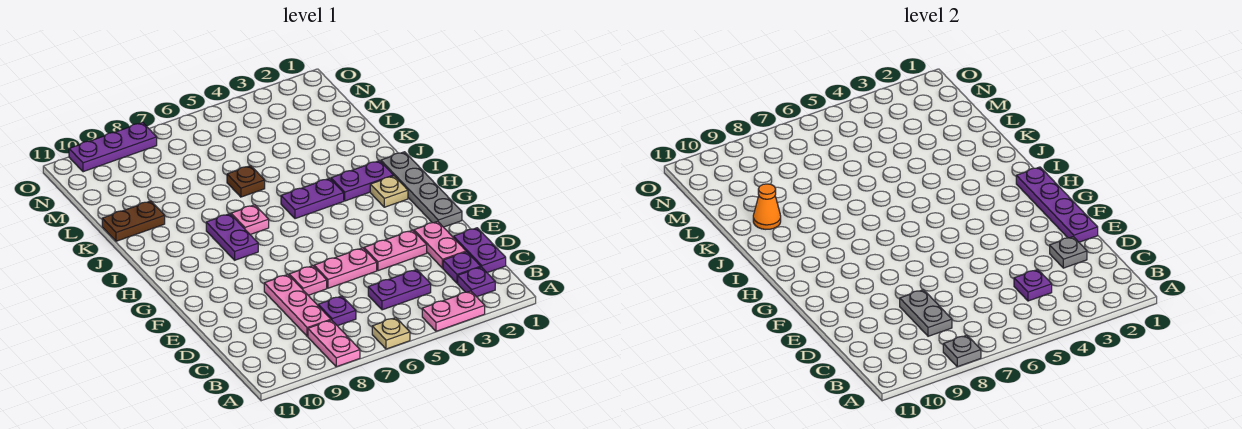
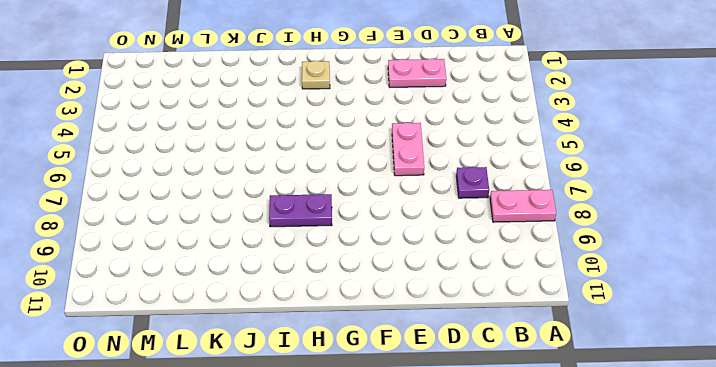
none -> pink 1x2 plate [422,291,485,331]
none -> tan 1x1 plate [372,318,410,349]
none -> purple 1x1 plate [458,267,495,297]

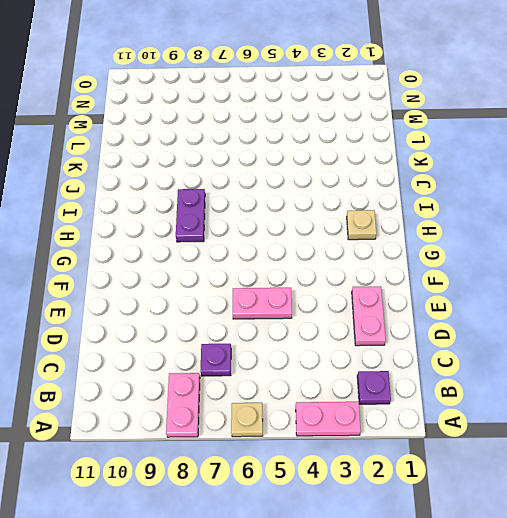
none -> purple 1x2 plate [453,228,506,273]
none -> purple 1x1 plate [443,252,481,283]
none -> purple 1x2 plate [368,269,431,310]

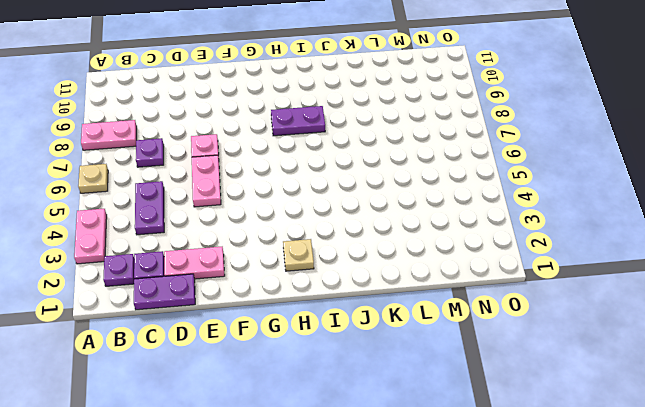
none -> pink 1x3 plate [264,274,331,336]
none -> pink 1x2 plate [364,230,427,271]
none -> grey 1x4 plate [381,152,462,227]

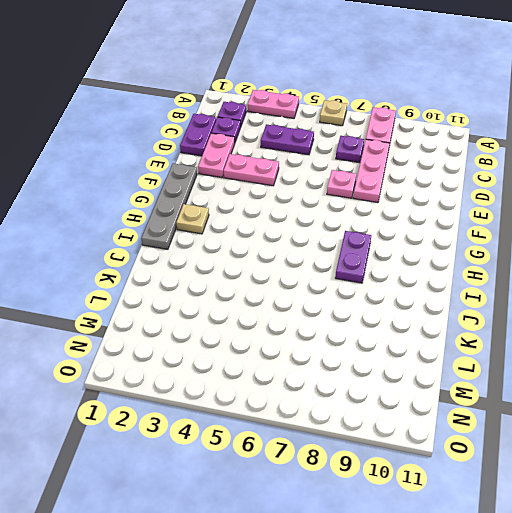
none -> pink 1x2 plate [314,248,377,288]
none -> purple 1x2 plate [331,161,394,201]
none -> purple 1x2 plate [281,178,344,219]

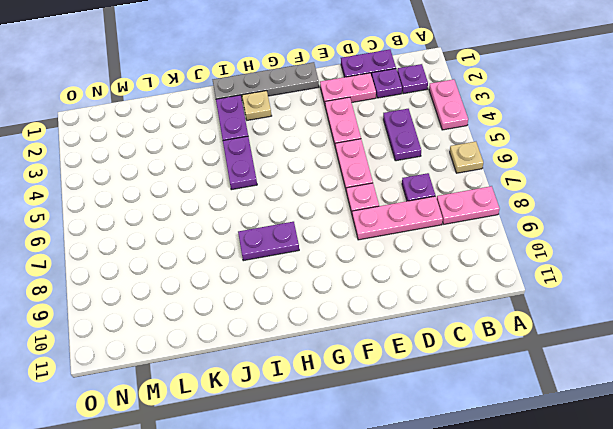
none -> pink 1x1 plate [231,205,269,235]
none -> brown 1x1 plate [227,166,265,197]
none -> brown 1x2 plate [102,201,165,241]

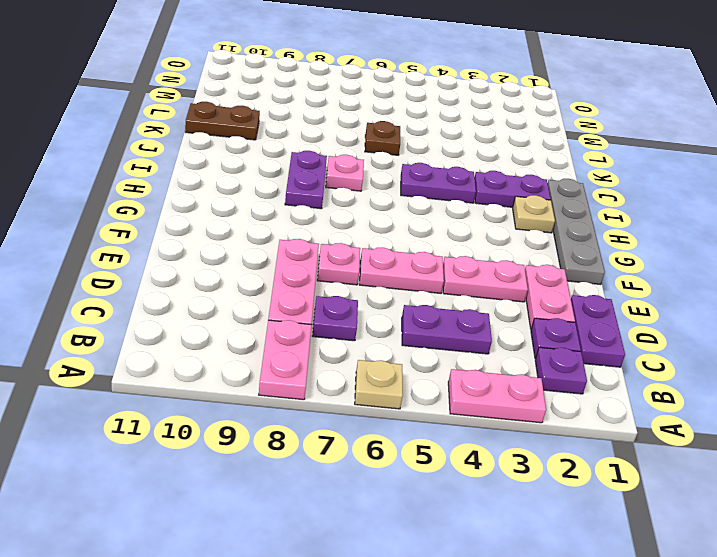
none -> purple 1x3 plate [69,122,157,172]
none -> grey 1x1 plate [943,335,981,367]
none -> purple 1x1 plate [1014,269,1052,301]

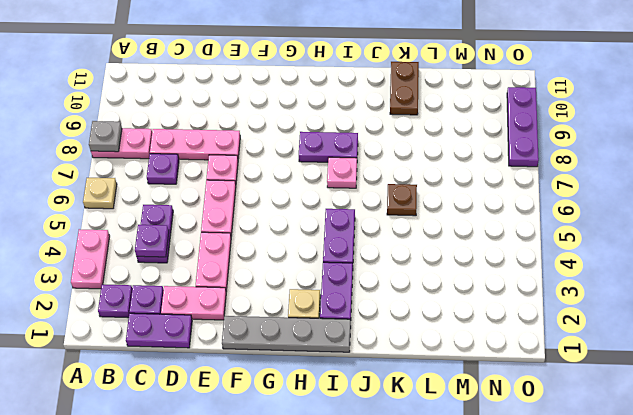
none -> grey 1x2 plate [900,290,952,336]
none -> grey 1x1 plate [1050,237,1087,268]
none -> purple 1x4 plate [1016,167,1098,242]

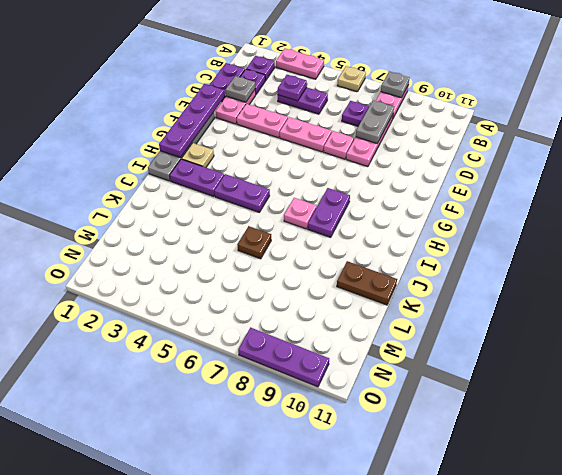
none -> orange 1x1 cone [753,184,781,229]

